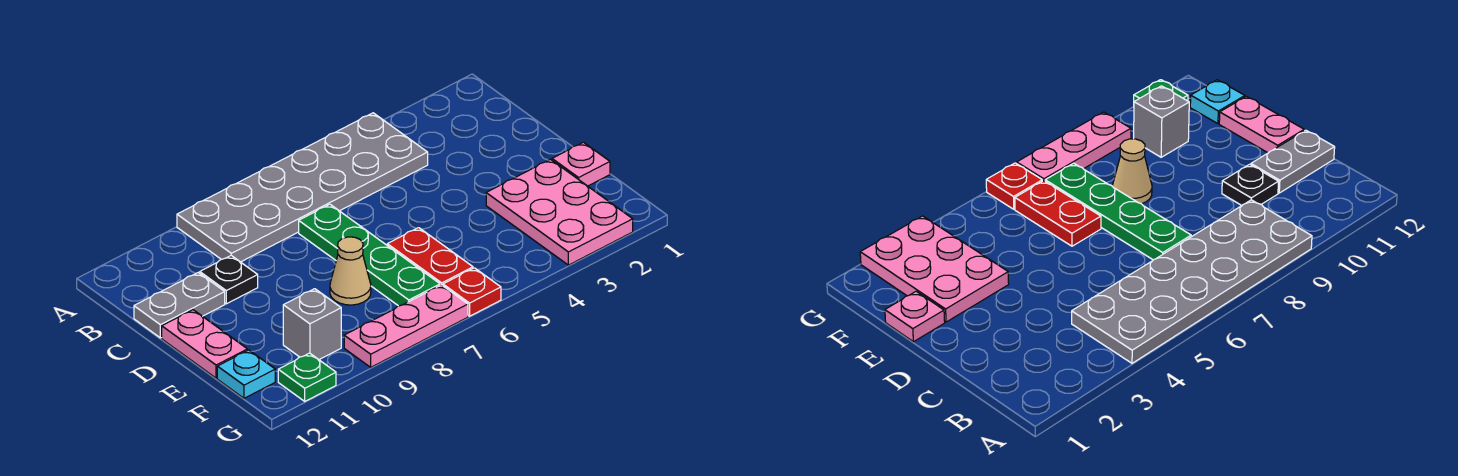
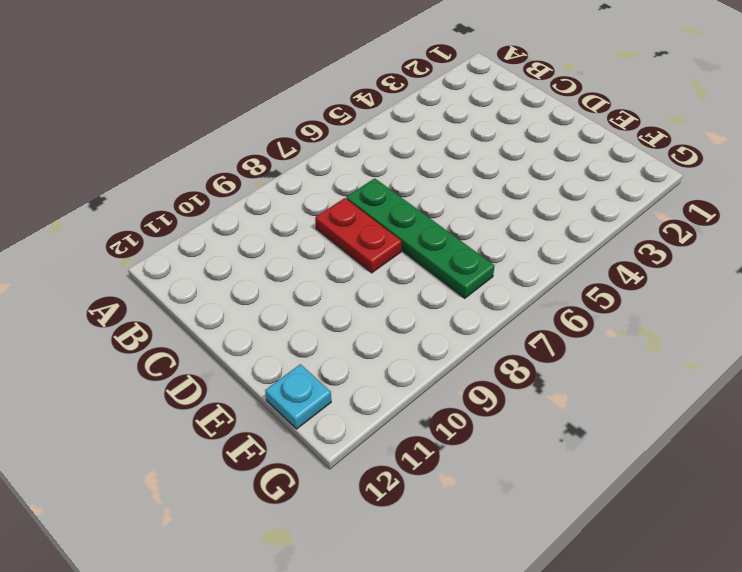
red 1x2 plate [315,198,401,273] -> red 1x2 plate moved to [387,228,473,286]
none -> grey 2x6 plate [177,113,428,262]
none -> black 1x1 plate [200,256,258,304]
none -> grey 1x2 plate [134,273,225,338]

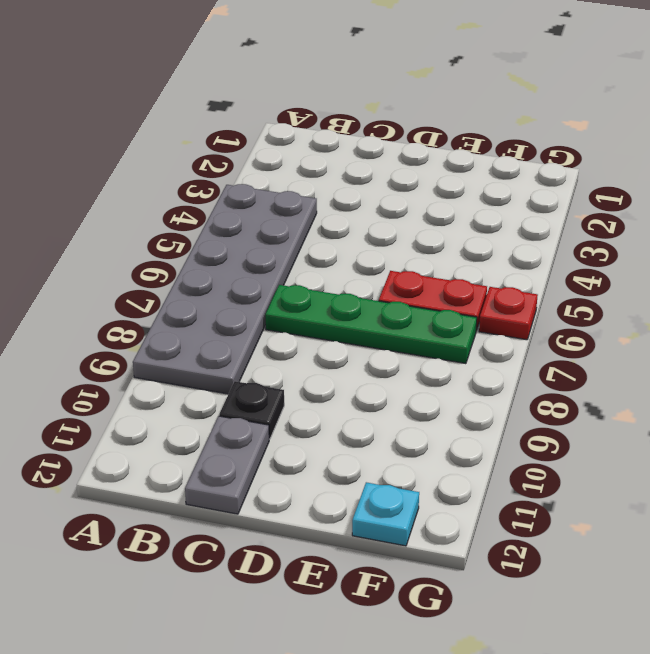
none -> pink 1x2 plate [162,310,247,378]
none -> pink 1x1 plate [552,142,610,186]
none -> pink 2x3 plate [486,159,633,265]

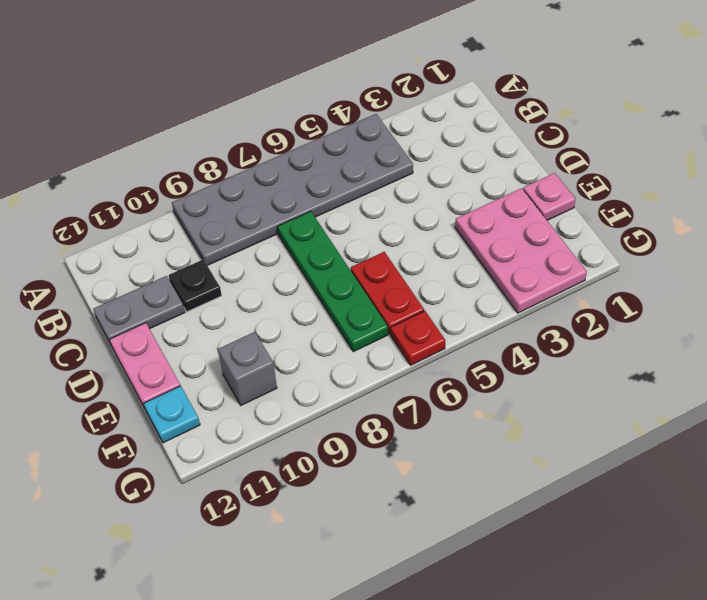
none -> tan 1x1 cone [330,237,371,305]
none -> pink 1x3 plate [344,285,468,367]
none -> green 1x1 plate [278,353,336,401]

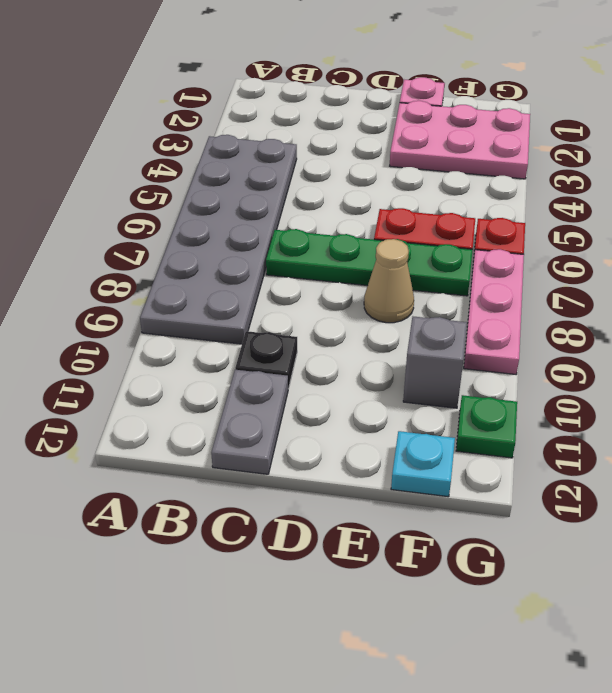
none -> pink 1x2 plate [162,310,247,378]

